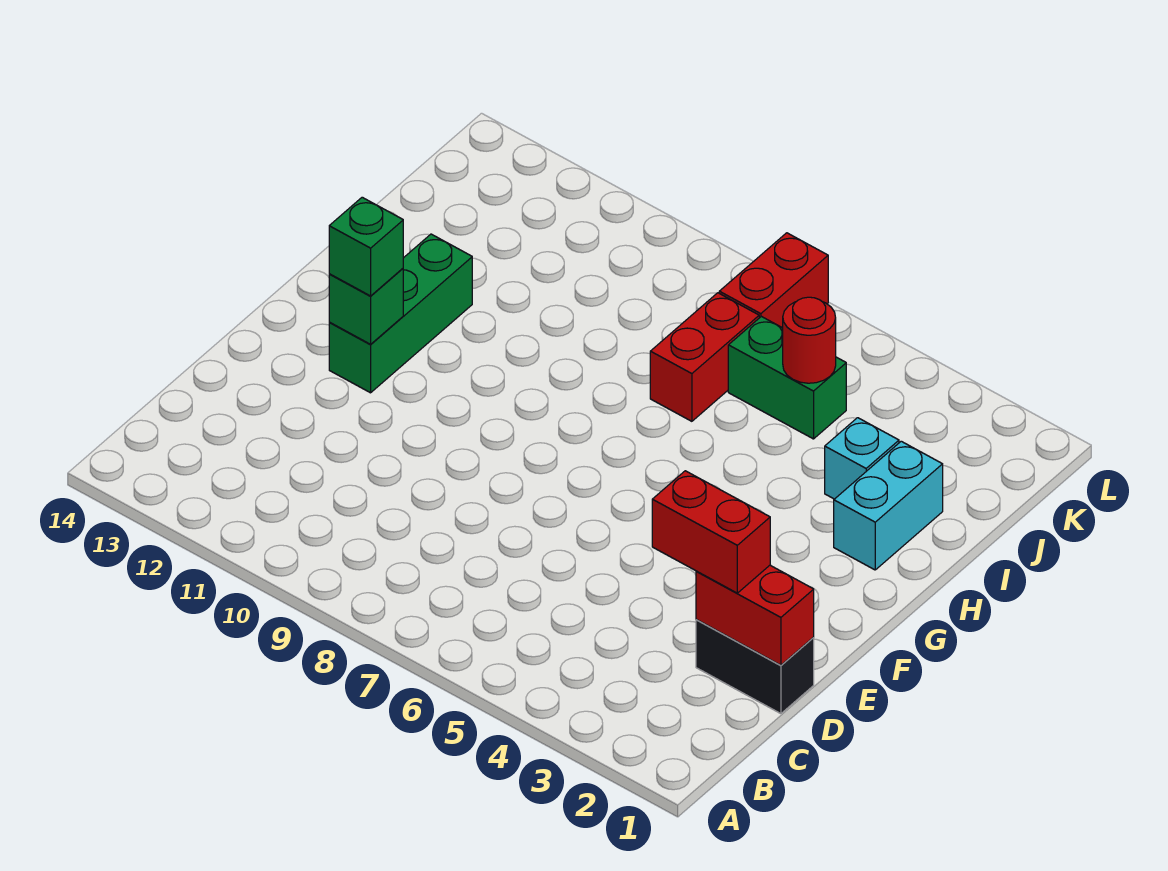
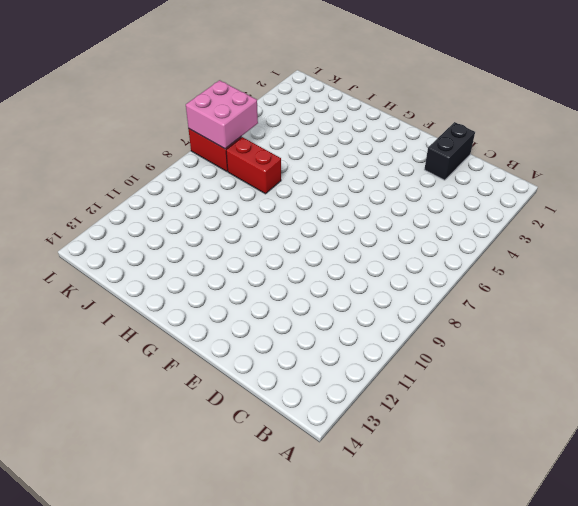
pink 2x2 brick [186,80,258,149] -> none
none -> green 1x3 brick [329,234,472,393]
none -> cyan 1x2 brick [834,441,943,570]
none -> cyan 1x1 brick [825,418,899,499]

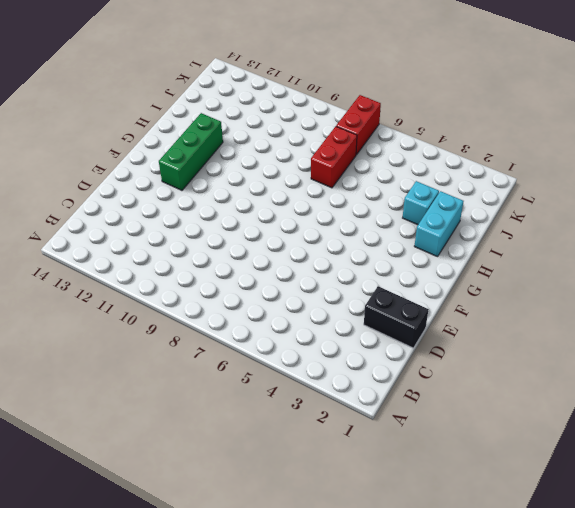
none -> green 1x2 brick [728,316,846,439]
none -> red 1x2 brick [696,565,814,665]
none -> green 1x1 brick [329,269,403,344]

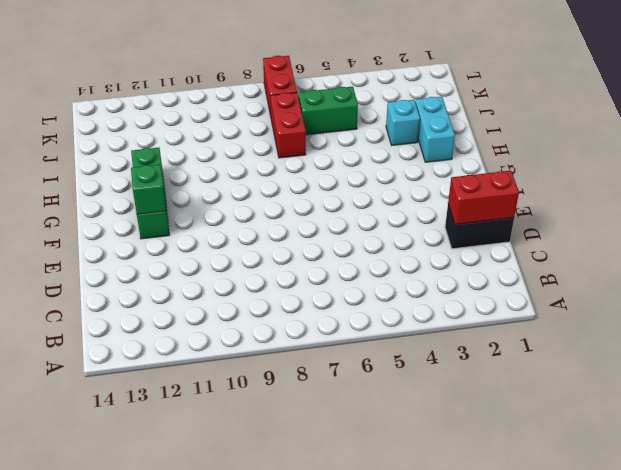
none -> red 1x1 round brick [783,297,836,383]
none -> red 1x2 brick [652,471,770,593]
none -> green 1x1 brick [329,197,403,296]

